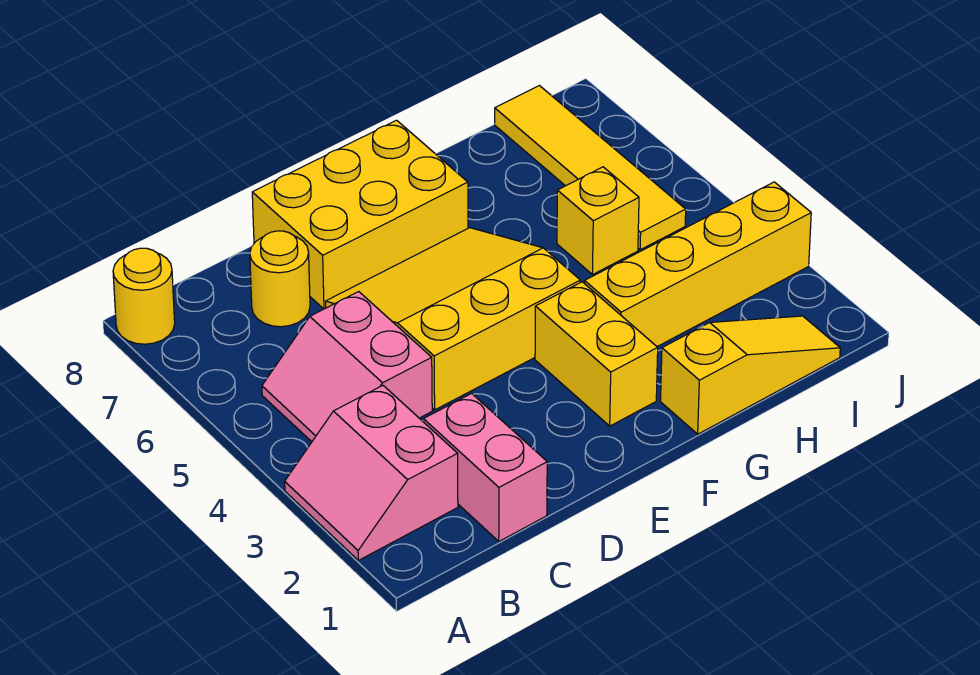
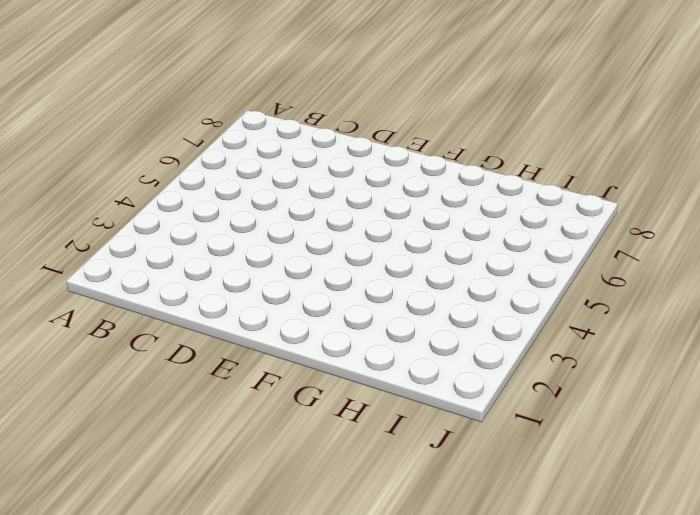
none -> pink 2x2 slope [285,386,458,560]
none -> yellow 1x1 round brick [113,248,175,344]
none -> pink 2x2 slope [262,292,432,442]

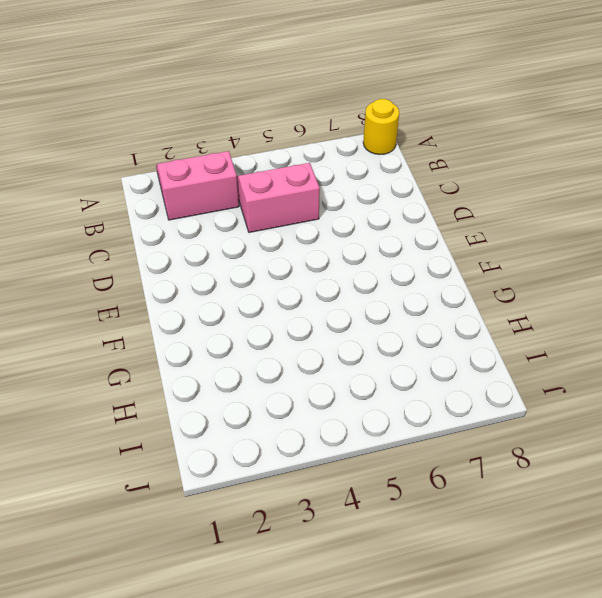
none -> pink 1x2 brick [423,394,547,541]
none -> yellow 1x1 round brick [250,231,310,327]
none -> yellow 3x3 slope [326,228,580,410]

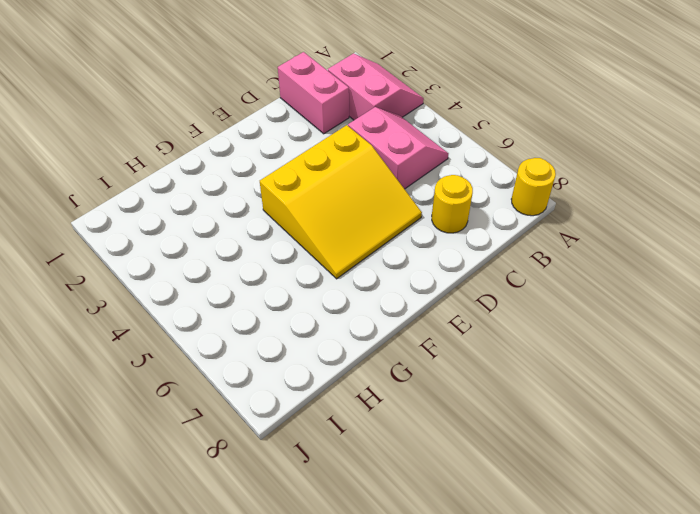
none -> yellow 2x3 brick [252,120,468,309]
none -> yellow 1x2 brick [535,282,658,426]
none -> yellow 1x3 slope [661,316,840,434]

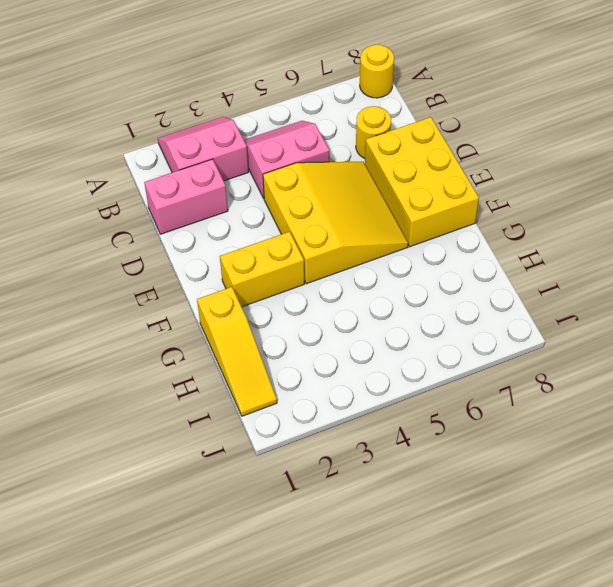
none -> yellow 1x4 brick [585,182,811,347]
none -> yellow 1x1 brick [557,167,639,275]
none -> yellow 1x4 tile [495,86,686,250]

